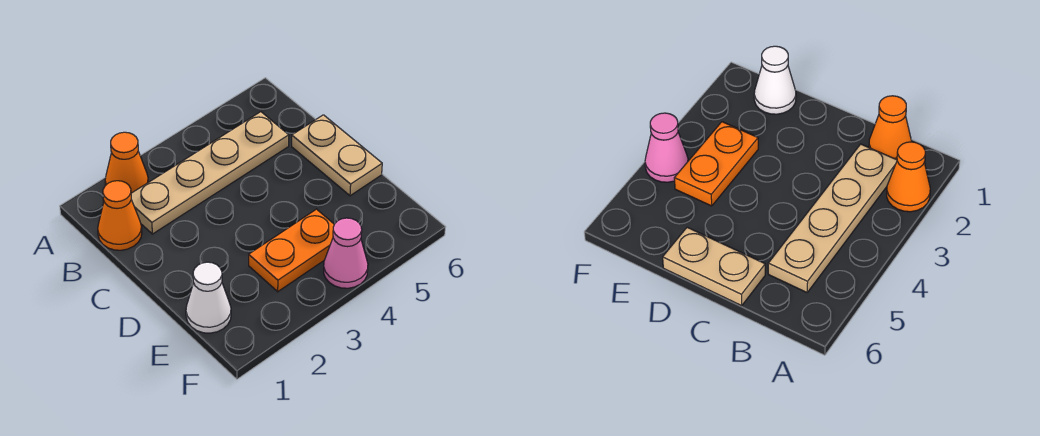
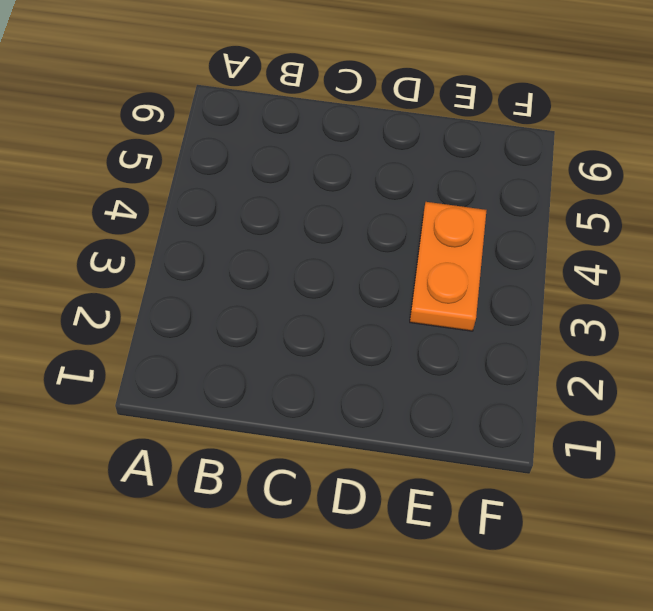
none -> orange 1x1 cone [105,132,148,193]
none -> orange 1x1 cone [98,181,142,250]

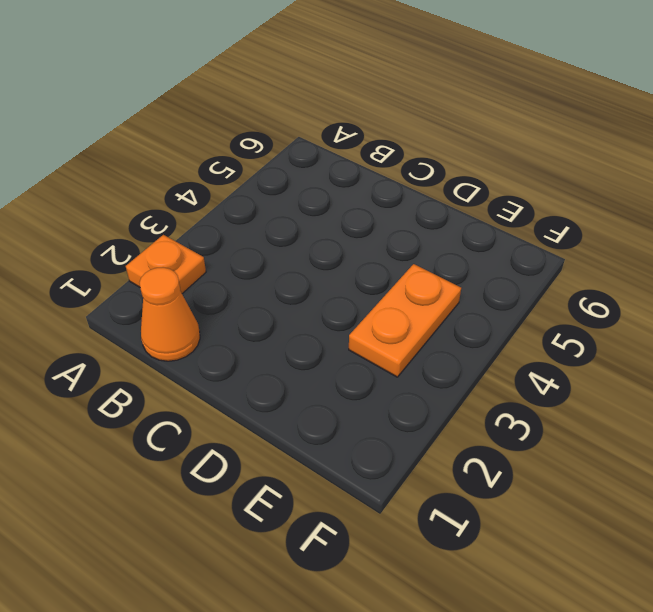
orange 1x1 plate [126,235,206,294] -> orange 1x1 cone [105,132,148,193]
none -> tan 1x4 plate [131,112,289,234]
none -> tan 1x2 plate [292,115,382,196]

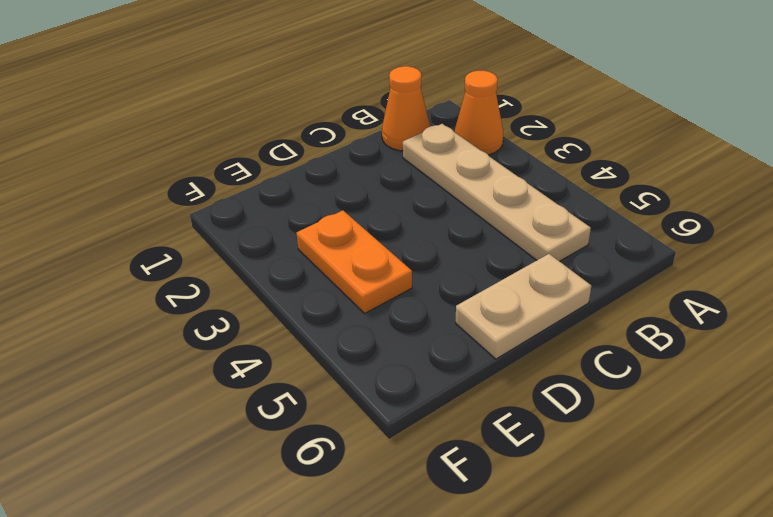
none -> white 1x1 cone [186,262,231,333]
none -> pink 1x1 cone [324,218,368,288]

